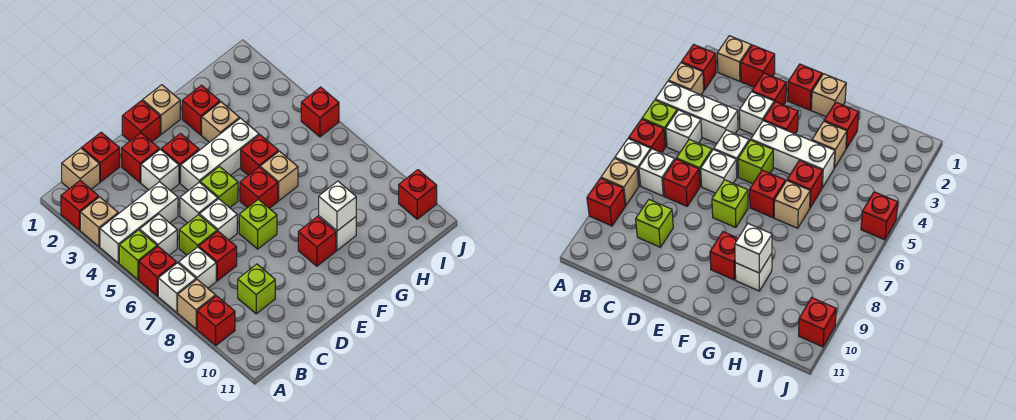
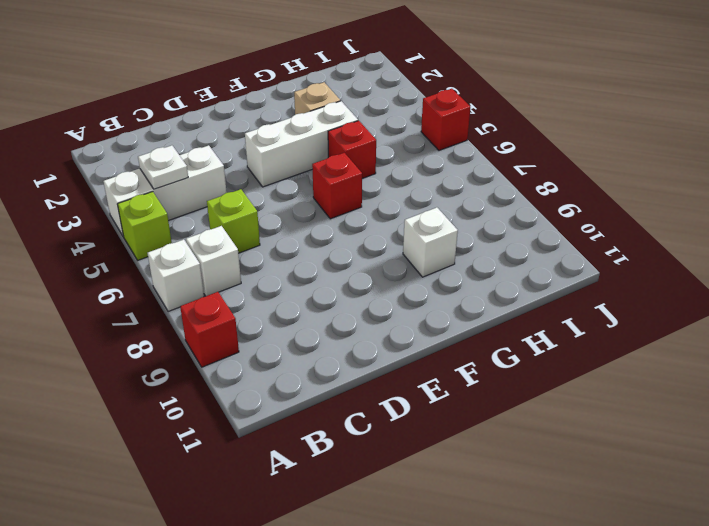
white 1x1 plate [138,145,188,189] -> none
none -> red 1x1 brick [61,181,99,230]
none -> tan 1x1 brick [80,197,118,247]
none -> red 1x1 brick [139,247,177,296]
none -> tan 1x1 brick [178,280,216,329]

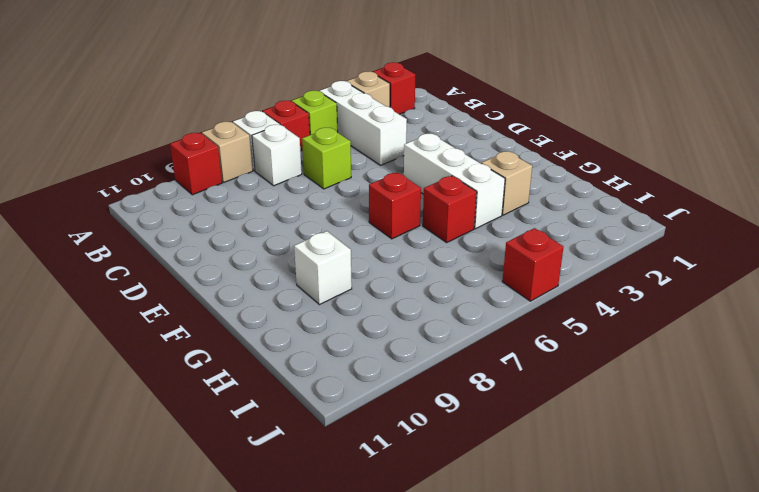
none -> tan 1x1 brick [62,148,100,189]
none -> white 1x1 brick [140,214,177,255]
none -> red 1x1 brick [82,132,120,182]
none -> red 1x1 brick [199,231,237,281]

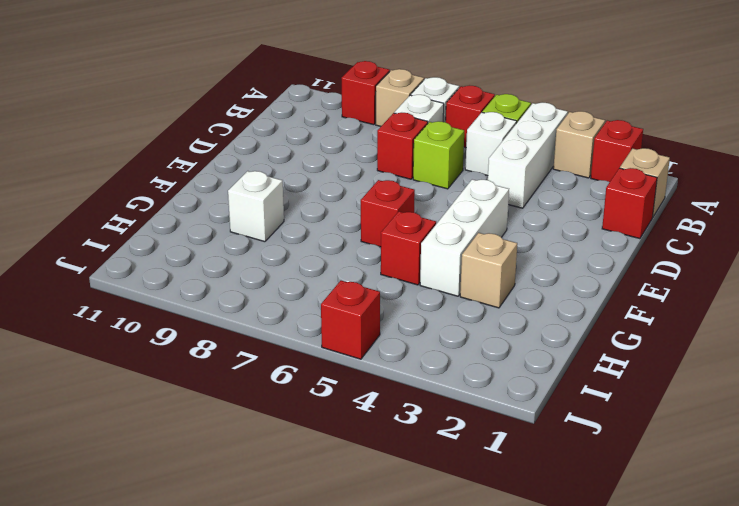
none -> lime 1x1 brick [238,264,275,314]
none -> red 1x1 brick [122,133,159,183]
none -> white 1x1 brick [141,149,179,191]
none -> white 1x1 brick [180,182,218,223]

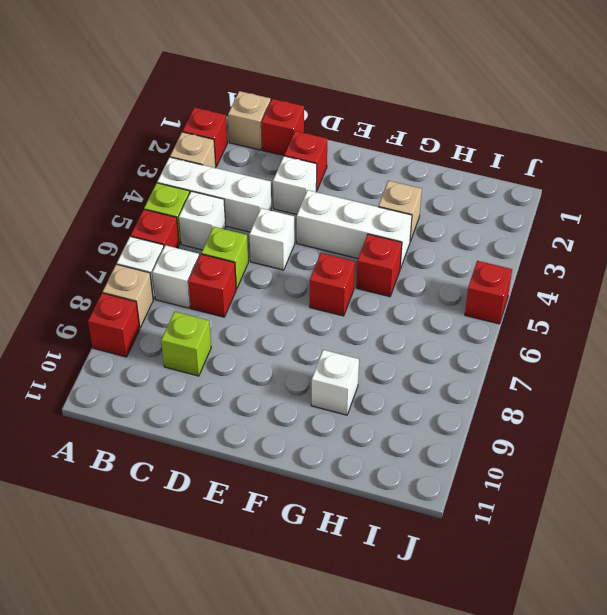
none -> white 1x1 brick [200,199,237,240]
none -> red 1x1 brick [122,101,160,142]
none -> red 1x1 brick [161,134,199,183]
none -> lime 1x1 brick [200,167,238,208]

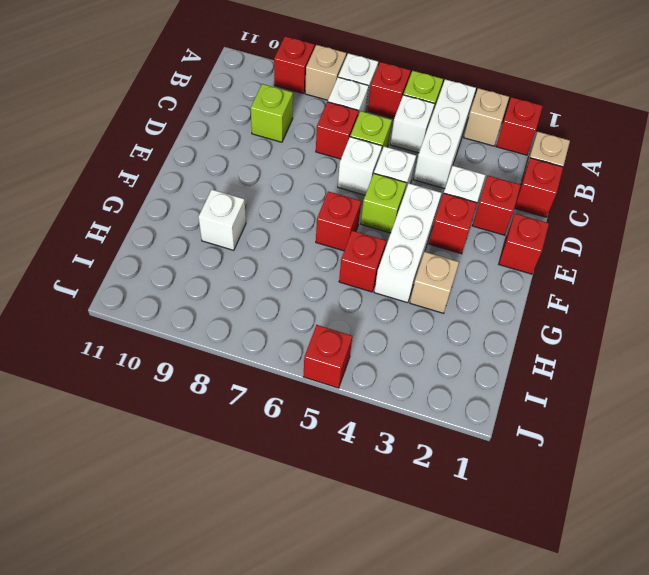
none -> lime 1x1 brick [239,199,277,249]
none -> tan 1x1 brick [143,85,180,134]
none -> red 1x1 brick [298,217,336,266]
none -> red 1x1 brick [182,85,220,135]

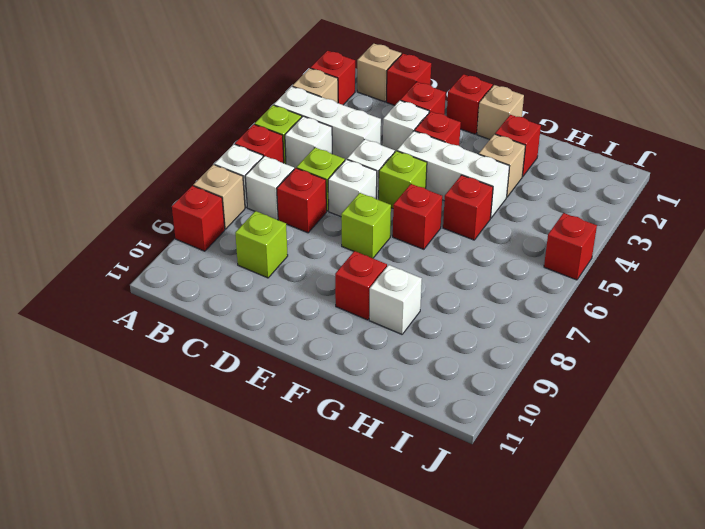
none -> tan 1x1 brick [260,151,298,201]
none -> red 1x1 brick [399,170,437,219]
none -> white 1x1 brick [319,181,356,231]

